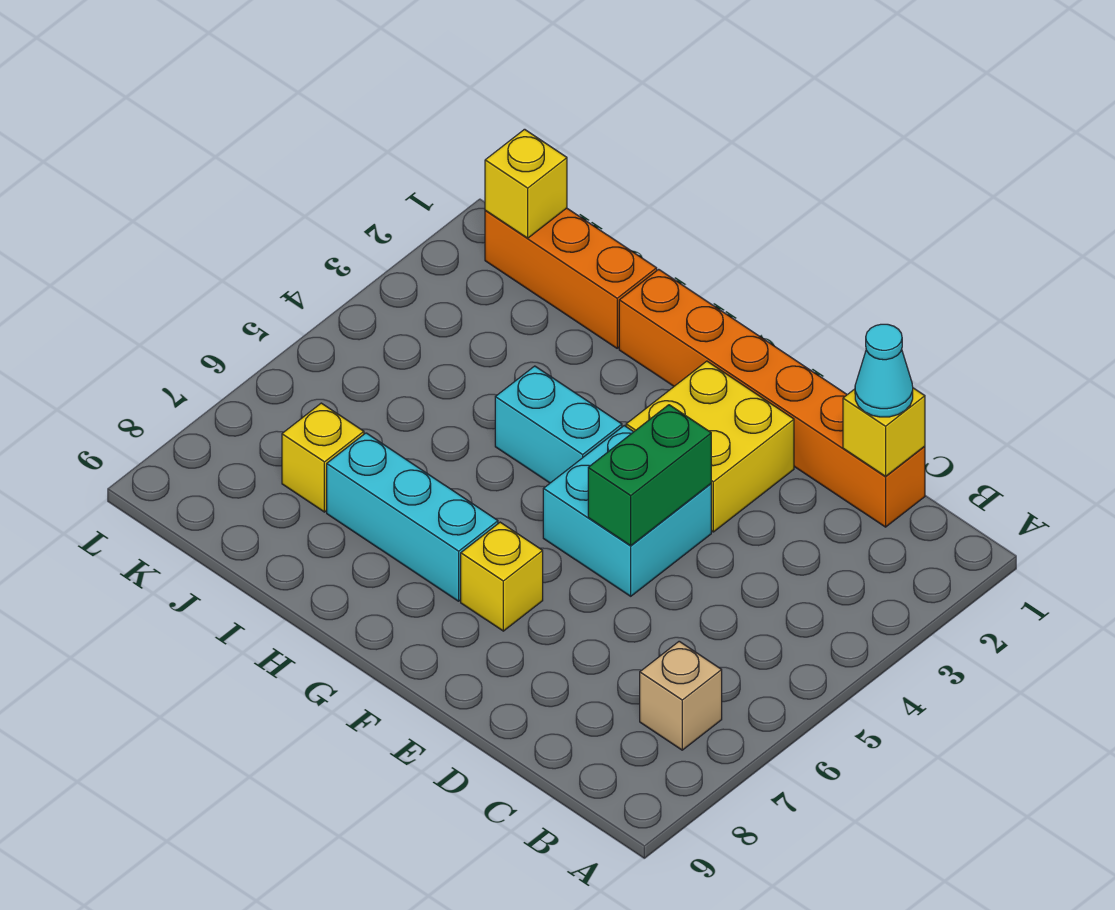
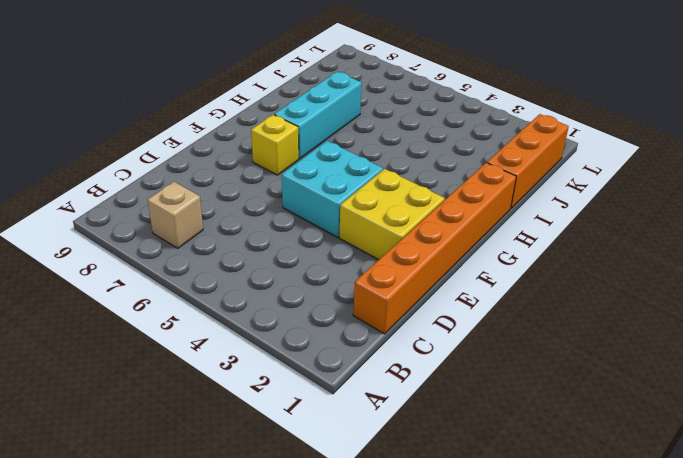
none -> cyan 1x2 brick [495,366,622,483]
none -> yellow 1x1 brick [282,403,364,512]
none -> yellow 1x1 brick [843,388,925,476]

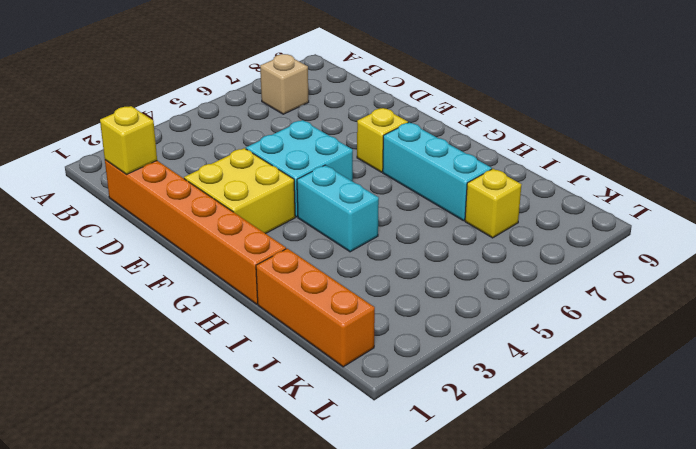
none -> green 1x2 brick [588,405,711,546]
none -> yellow 1x1 brick [485,129,567,238]
none -> cyan 1x1 cone [855,324,913,417]

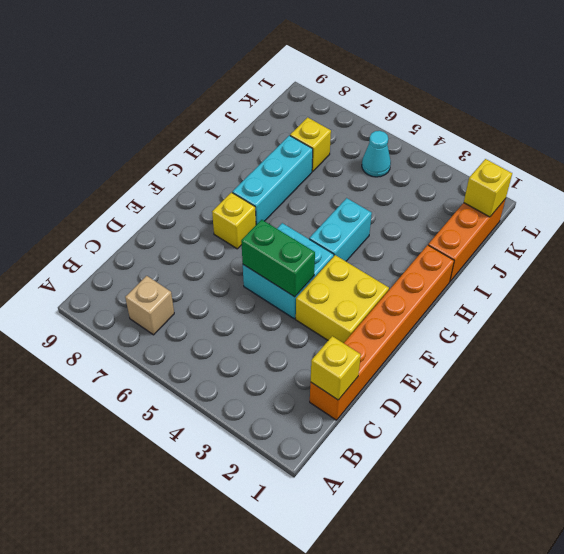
cyan 1x1 cone [362,131,391,177] -> cyan 1x1 cone moved to [855,324,913,417]

